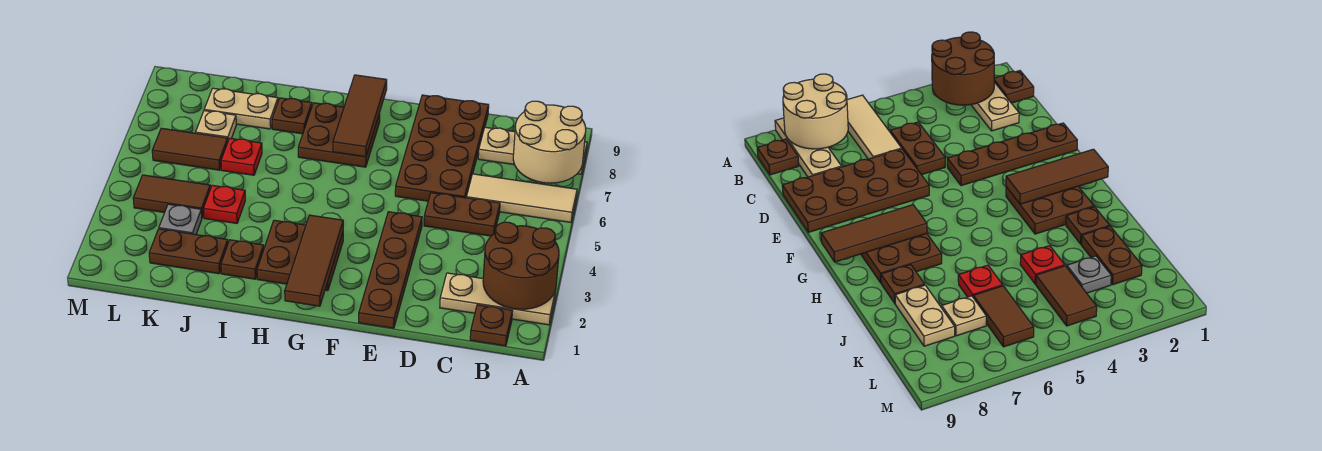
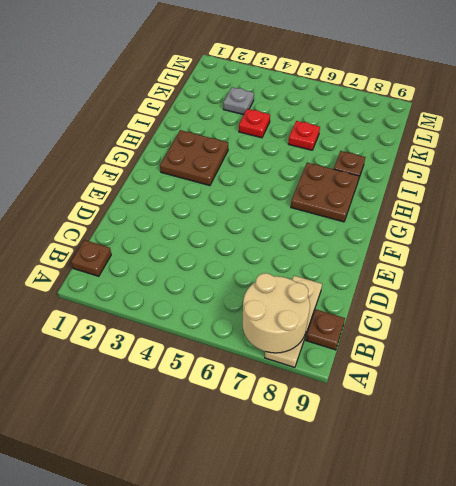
none -> tan 1x3 plate [440,273,556,325]
none -> tan 1x3 tile [466,174,577,222]
none -> brown 1x2 plate [424,193,500,236]

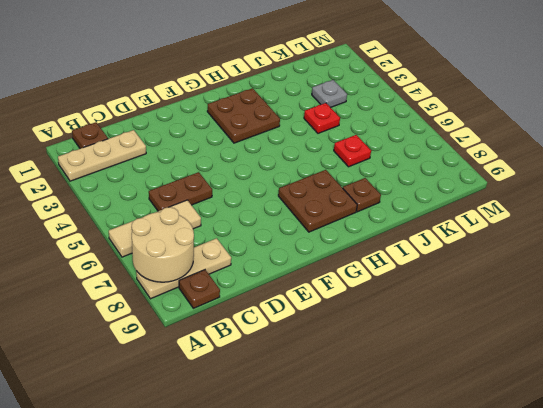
none -> brown 2x4 plate [395,95,489,201]
none -> brown 1x4 plate [359,212,422,328]
none -> brown 1x1 plate [221,240,264,279]

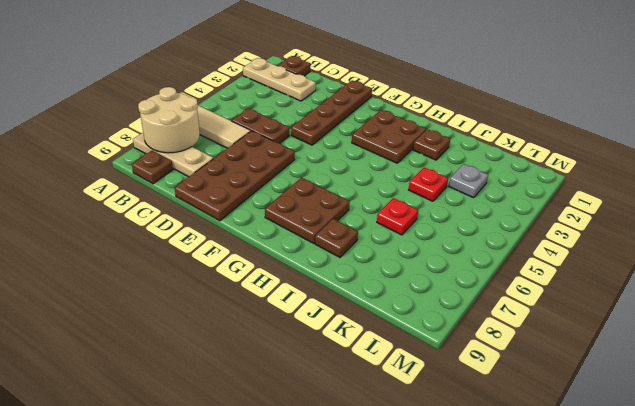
none -> brown 1x2 plate [149,229,228,274]
none -> tan 1x2 plate [204,88,278,129]
none -> brown 1x2 tile [133,175,210,217]

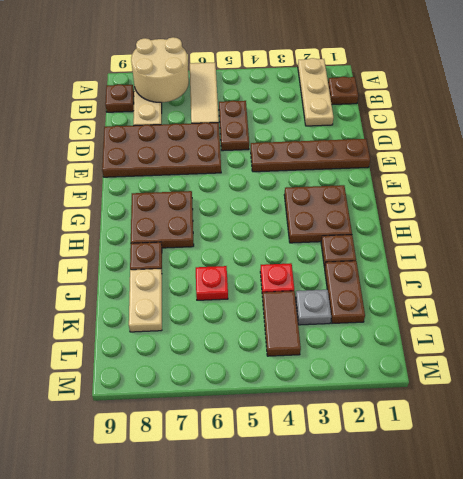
none -> brown 1x2 tile [152,128,228,170]
none -> tan 1x1 plate [196,111,236,140]
none -> brown 2x2 round brick [483,222,559,309]

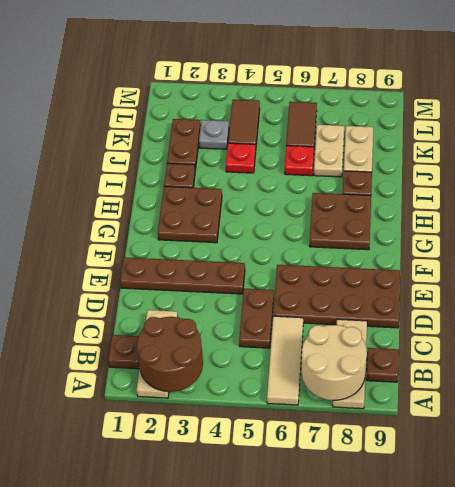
tan 1x2 plate [314,125,344,177] -> tan 1x1 plate [196,111,236,140]
none -> brown 1x3 tile [285,215,343,306]
none -> brown 1x3 tile [333,75,387,157]

